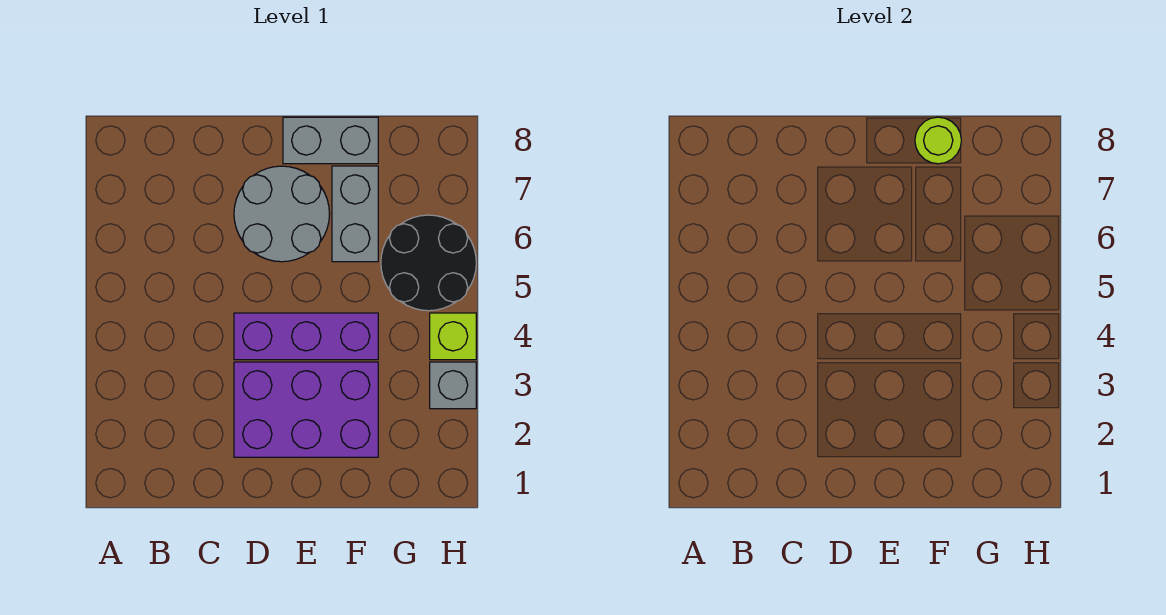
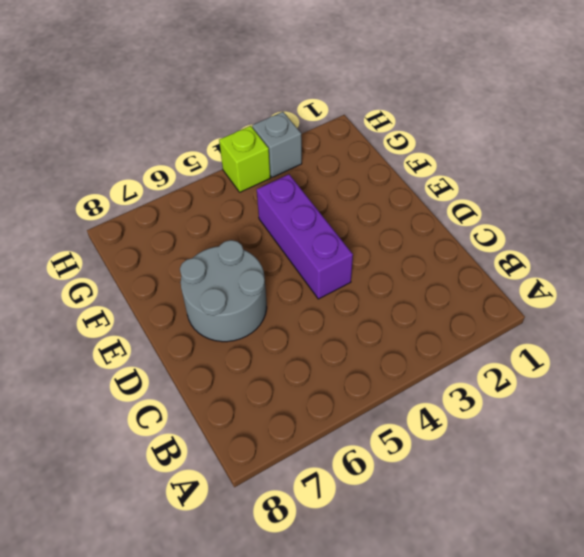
none -> purple 2x3 brick [234,362,378,457]
none -> grey 1x2 brick [283,117,378,164]

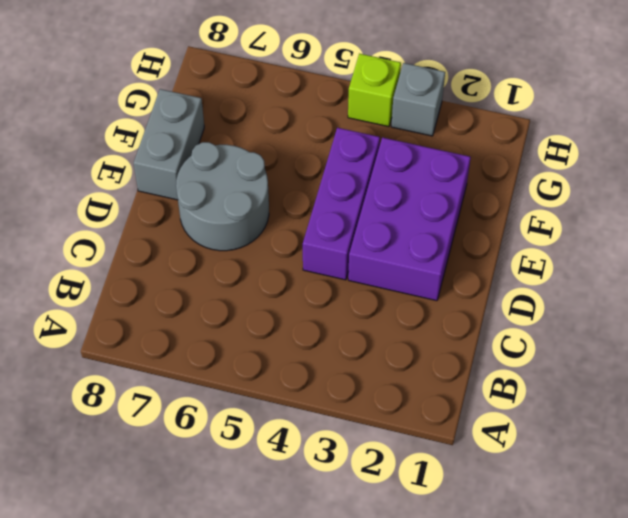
none -> grey 1x2 brick [332,166,378,262]
none -> black 2x2 round brick [381,215,476,311]

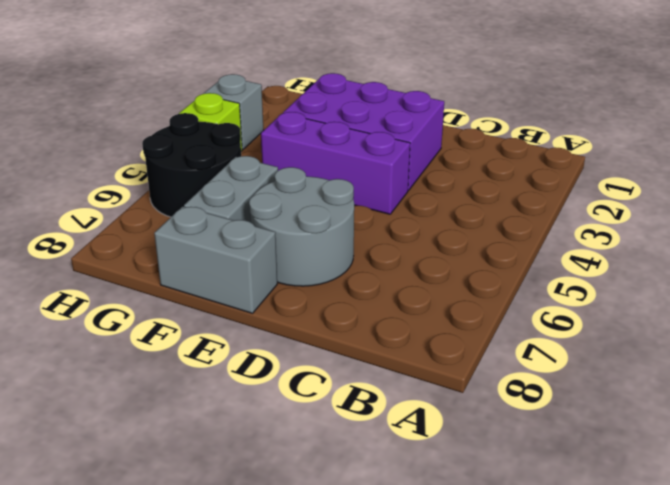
none -> lime 1x1 round brick [915,117,961,164]

